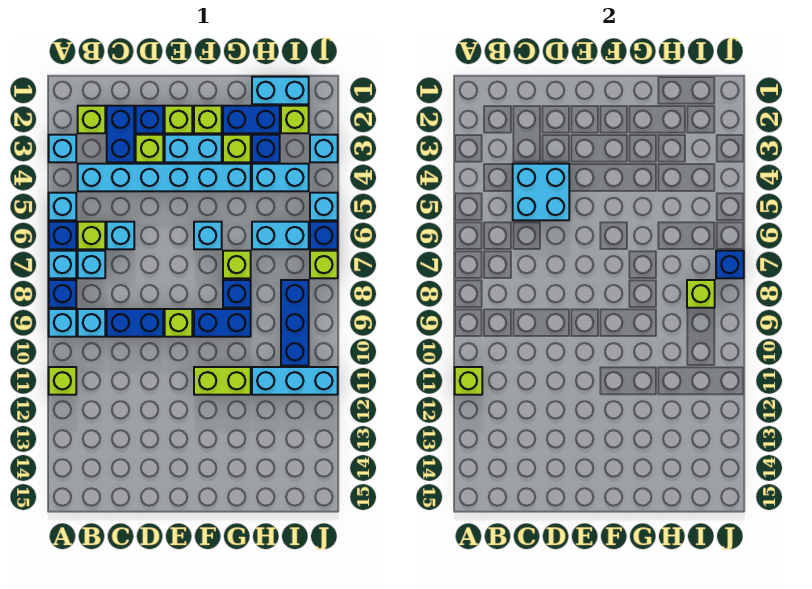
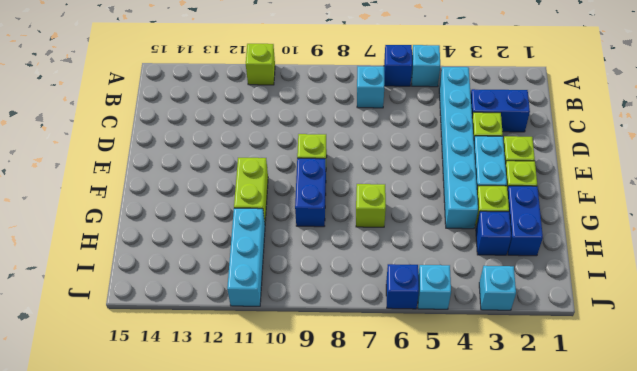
none -> cyan 1x1 brick [49,135,76,162]
none -> cyan 1x1 brick [49,251,76,278]
none -> blue 1x1 brick [49,280,76,308]
none -> cyan 1x1 brick [49,309,76,337]

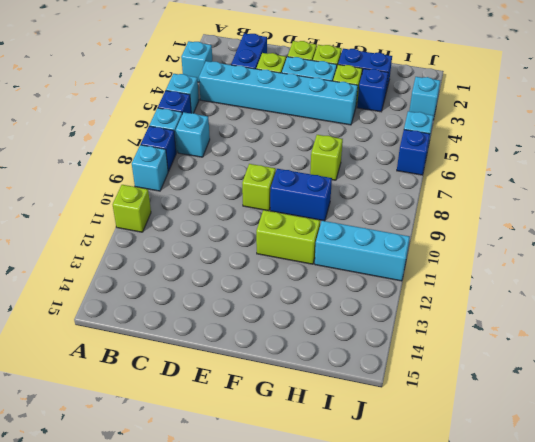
none -> lime 1x1 brick [78,106,105,133]
none -> lime 1x1 brick [78,222,105,249]
none -> cyan 1x1 brick [78,309,105,337]
none -> cyan 1x1 brick [107,222,134,249]

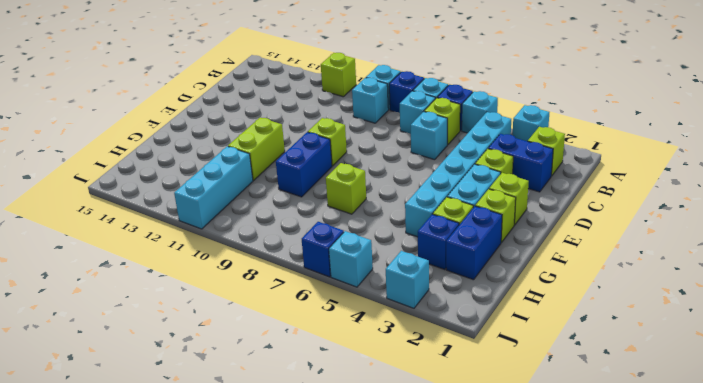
none -> blue 1x2 brick [107,309,163,337]
none -> blue 1x1 brick [136,106,163,133]
none -> cyan 1x1 brick [194,222,222,249]
none -> blue 1x1 brick [223,280,251,308]

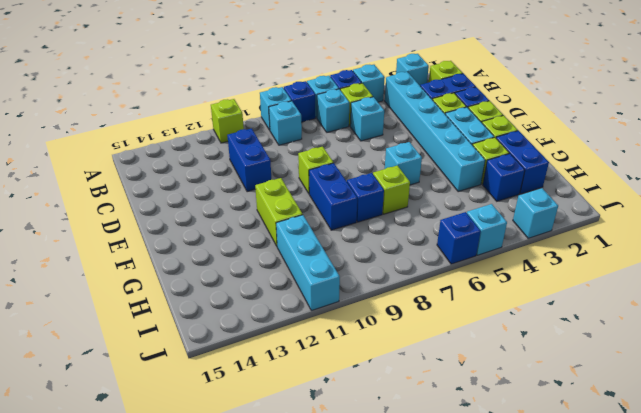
blue 1x2 brick [227,128,271,192] -> blue 1x2 brick moved to [107,309,163,337]
none -> cyan 1x2 brick [252,77,309,104]
none -> cyan 1x2 brick [252,164,309,191]
none -> cyan 1x2 brick [252,222,309,249]
none -> lime 1x1 brick [281,106,309,133]

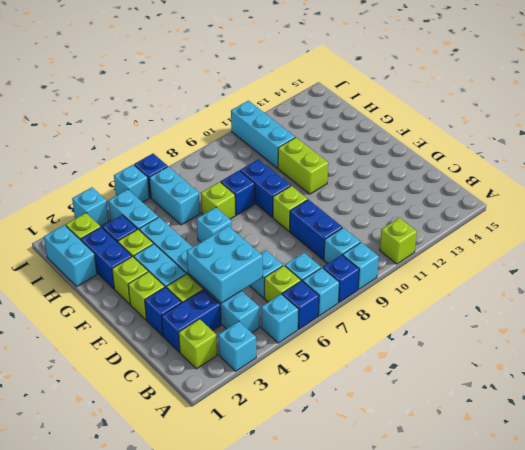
none -> blue 1x3 brick [281,280,309,366]
none -> lime 1x1 brick [310,251,338,278]
none -> lime 1x1 brick [455,367,482,395]
none -> lime 1x1 brick [687,280,715,308]

